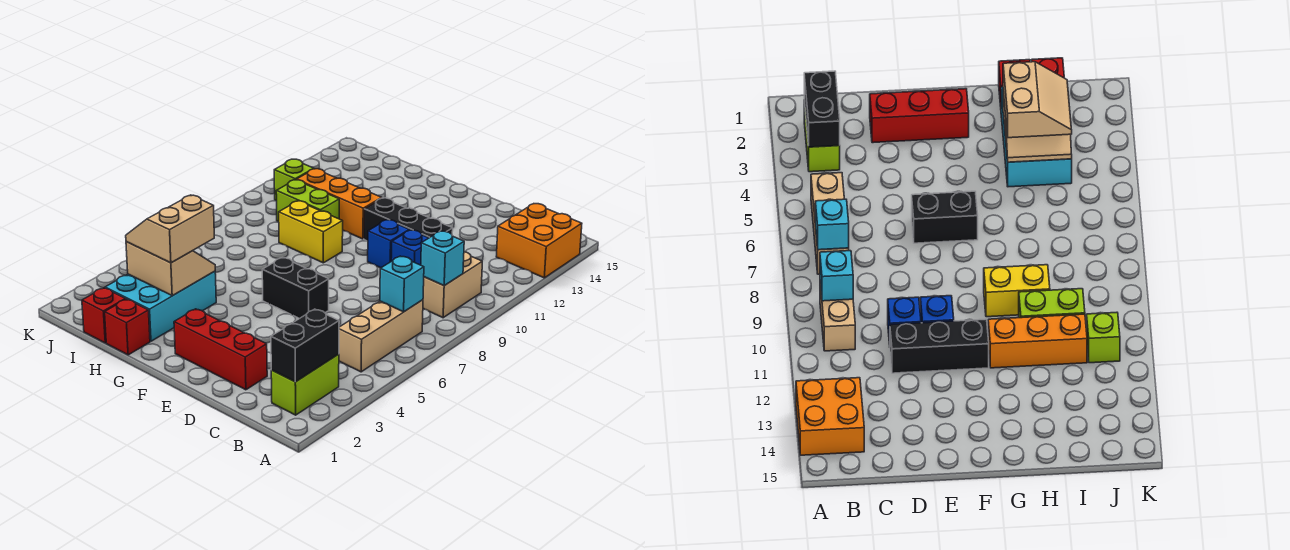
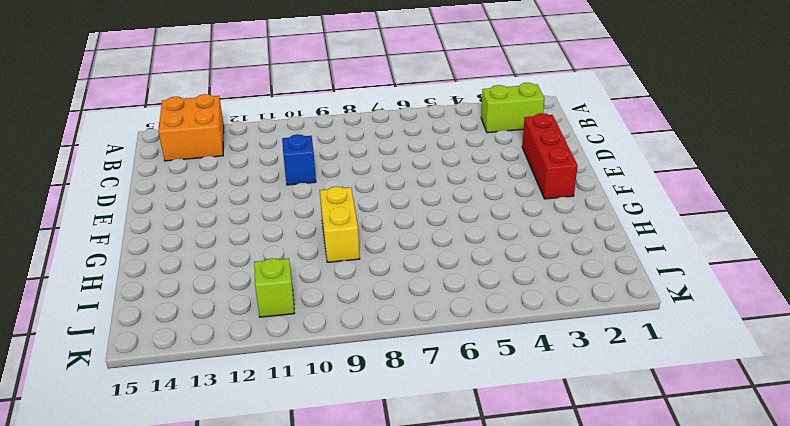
none -> tan 1x3 brick [339,300,423,372]
none -> tan 1x2 brick [423,252,482,318]
none -> black 1x3 brick [364,198,453,241]

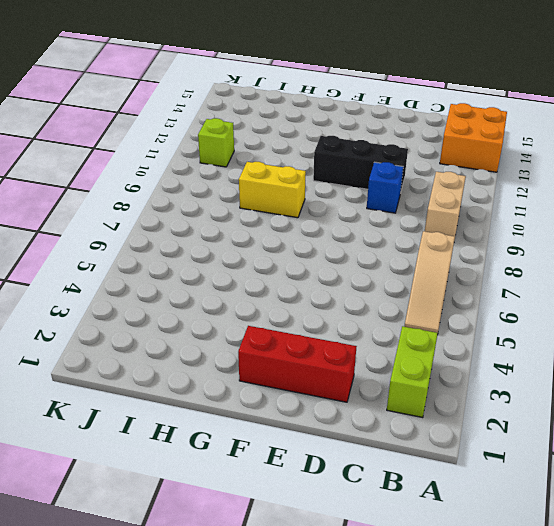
tan 1x3 slope [404,231,455,333] -> tan 1x3 brick [339,300,423,372]
none -> black 1x2 brick [262,258,329,319]
none -> blue 1x1 brick [368,220,409,268]
none -> orange 1x3 brick [296,169,381,239]

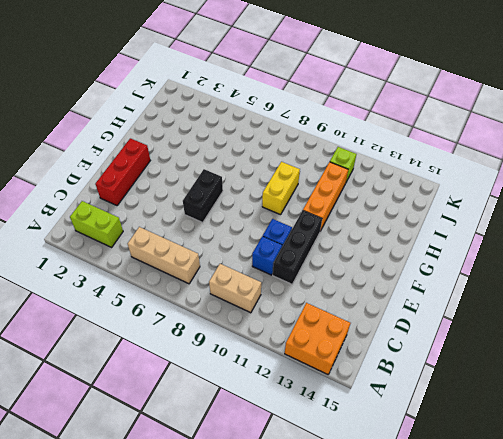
none -> red 1x1 brick [105,299,150,355]
none -> cyan 2x3 brick [105,271,216,341]
none -> lime 1x2 brick [276,180,339,222]

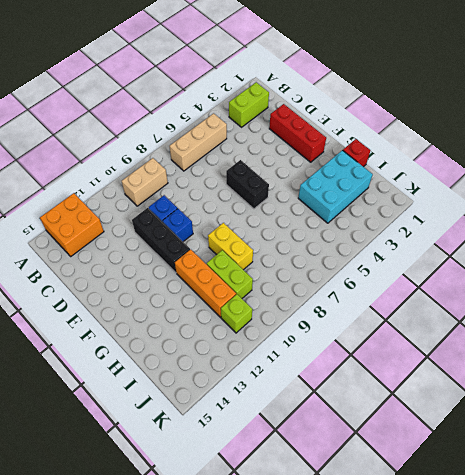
none -> red 1x1 brick [82,288,126,343]
none -> black 1x2 brick [271,309,339,382]
none -> cyan 1x1 brick [380,256,424,312]

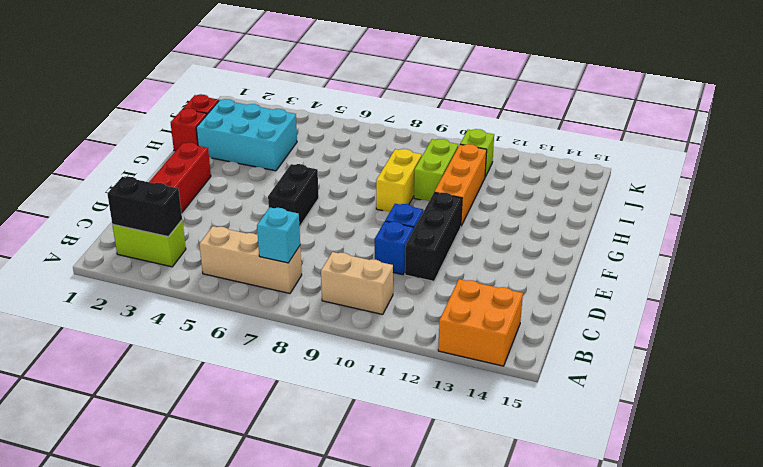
none -> cyan 1x1 brick [421,231,464,286]
none -> tan 2x2 slope [126,242,215,296]
none -> tan 2x2 slope [126,195,214,263]

